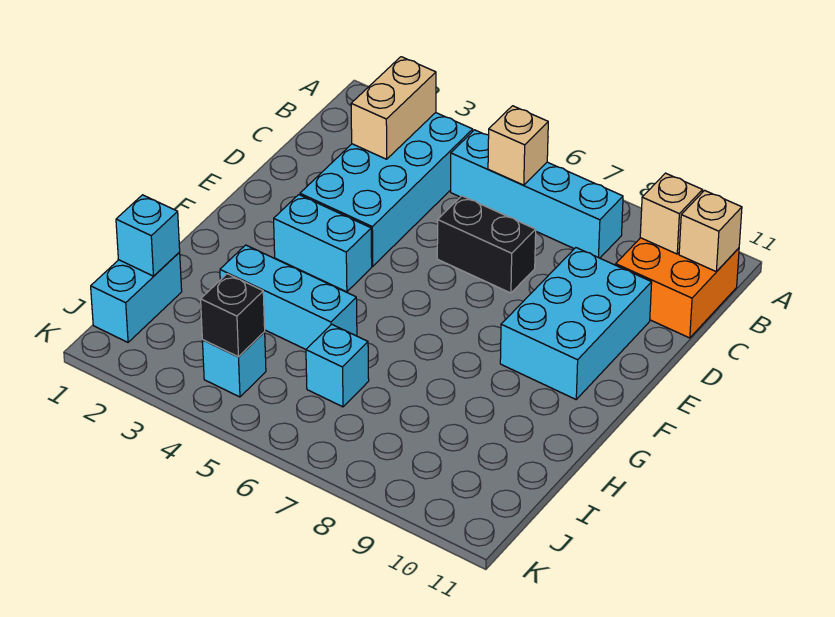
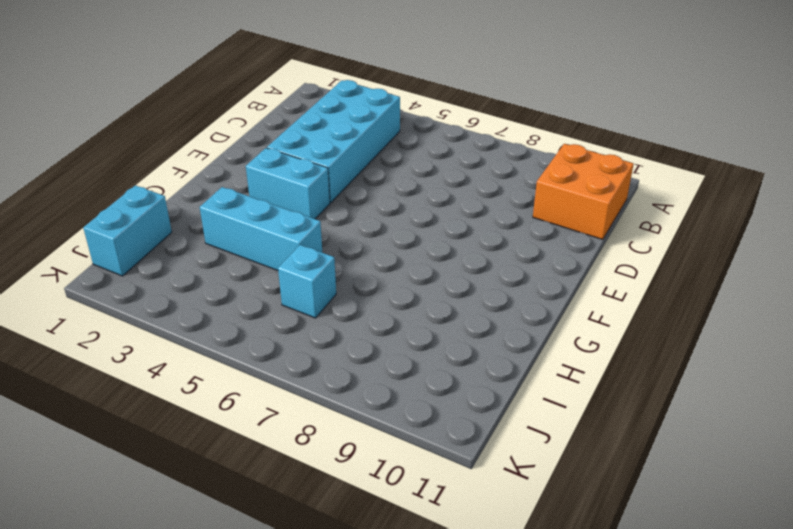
none -> cyan 1x4 brick [451,130,623,258]
none -> black 1x2 brick [437,196,536,293]
none -> cyan 2x3 brick [500,248,652,399]

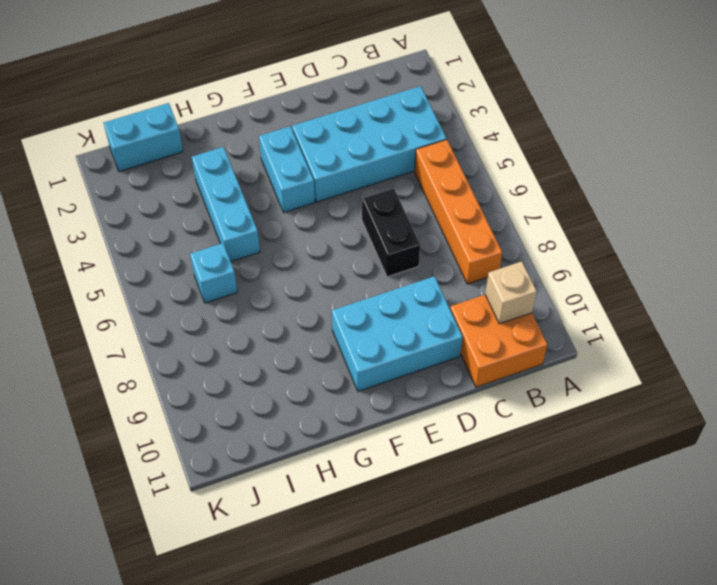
orange 1x4 brick [415,140,502,284] -> cyan 1x4 brick [451,130,623,258]
none -> cyan 1x1 brick [202,332,266,397]
none -> tan 1x2 brick [351,57,436,159]
none -> tan 1x1 brick [488,106,548,185]

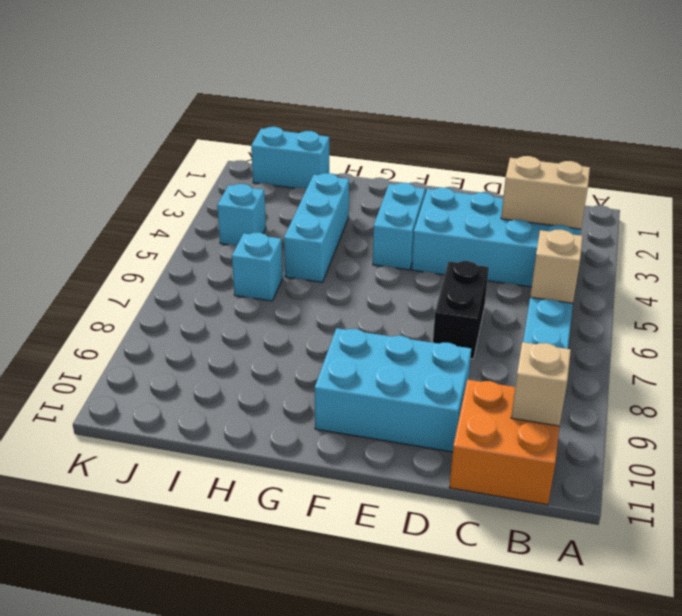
none -> tan 1x1 brick [679,190,742,272]
none -> cyan 1x1 brick [116,195,180,276]
none -> black 1x1 brick [201,274,265,357]

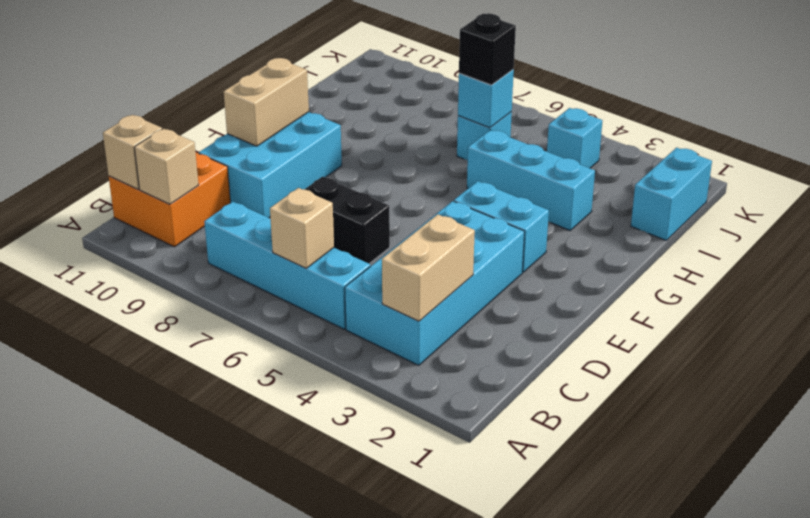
tan 1x2 brick [224,58,309,146] -> none
cyan 1x1 brick [458,70,514,128] -> cyan 1x1 brick moved to [116,195,180,276]
black 1x1 brick [459,13,516,85] -> black 1x1 brick moved to [201,274,265,357]

